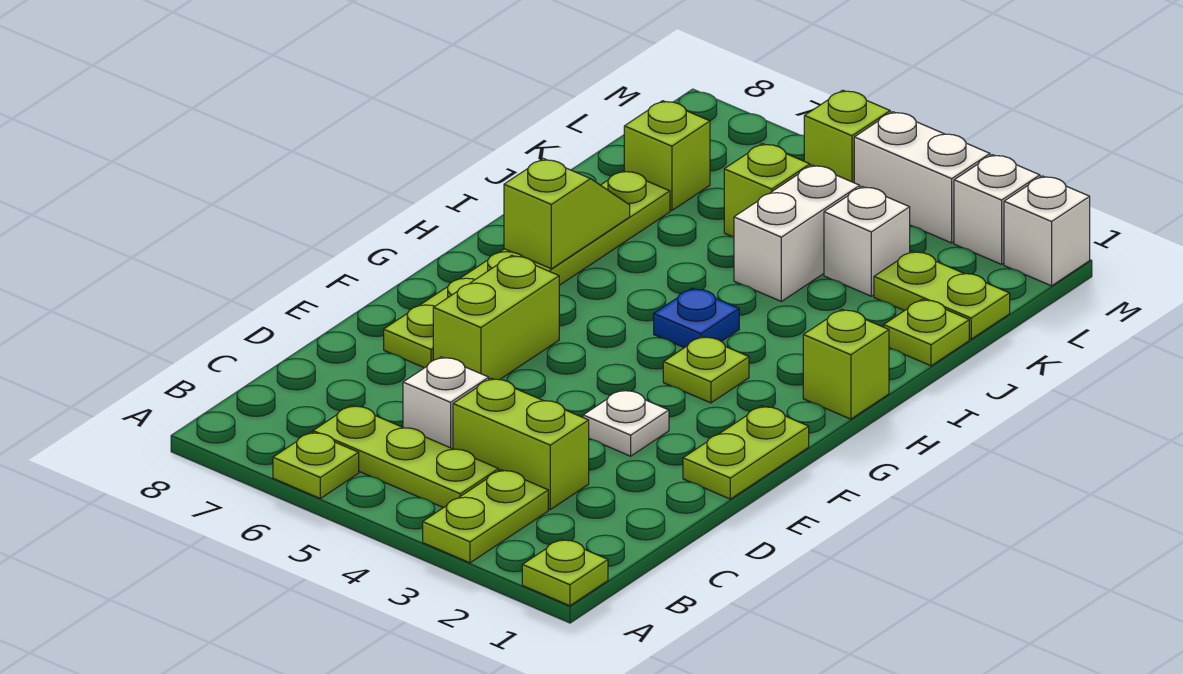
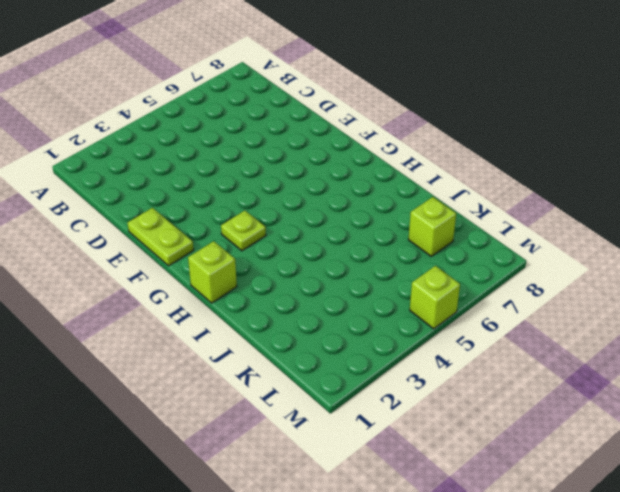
none -> lime 1x1 plate [522,539,608,606]
none -> lime 1x2 plate [423,470,548,563]
none -> lime 1x1 plate [273,432,359,498]

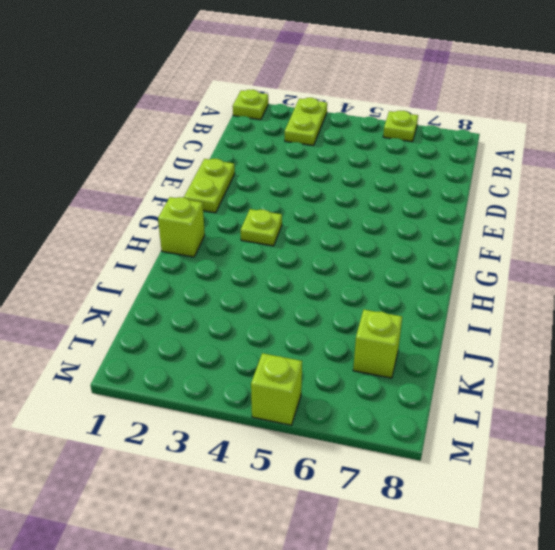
none -> lime 1x3 plate [313,405,499,508]
none -> lime 1x2 brick [453,378,589,509]
none -> white 1x1 brick [403,357,489,449]

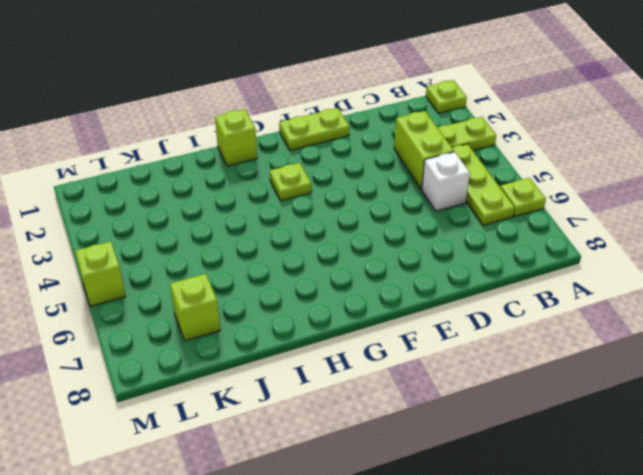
none -> white 1x1 plate [583,390,669,456]
none -> lime 1x2 brick [433,255,559,380]
none -> lime 1x6 plate [384,171,670,368]

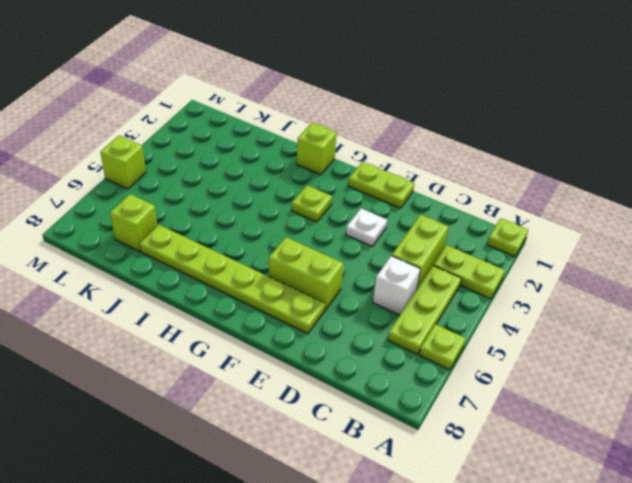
none -> blue 1x1 plate [654,288,739,348]
none -> lime 1x1 plate [884,299,969,366]
none -> white 1x2 brick [734,165,860,301]

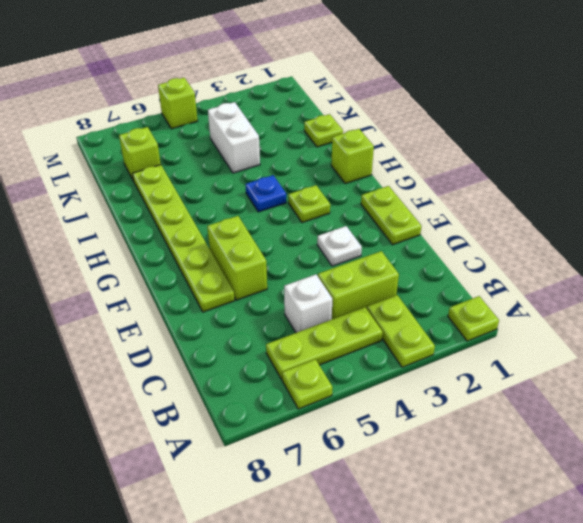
none -> lime 1x2 plate [874,251,1010,339]
none -> white 1x1 brick [824,186,910,296]
none -> lime 1x1 brick [724,144,810,237]

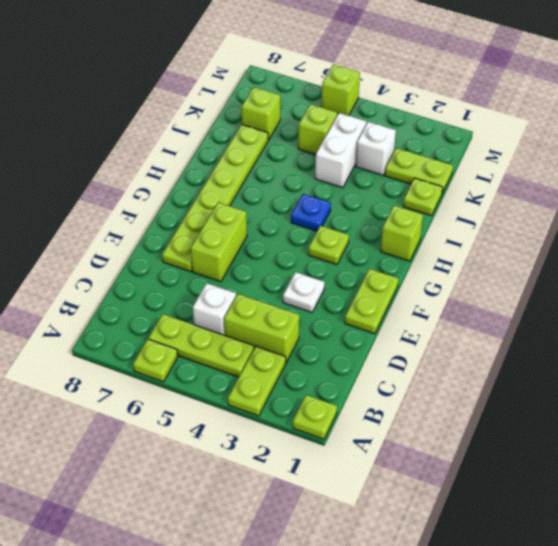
none -> white 1x1 brick [1004,176,1090,286]
none -> white 1x1 brick [954,155,1040,264]
none -> white 1x2 brick [854,112,990,243]

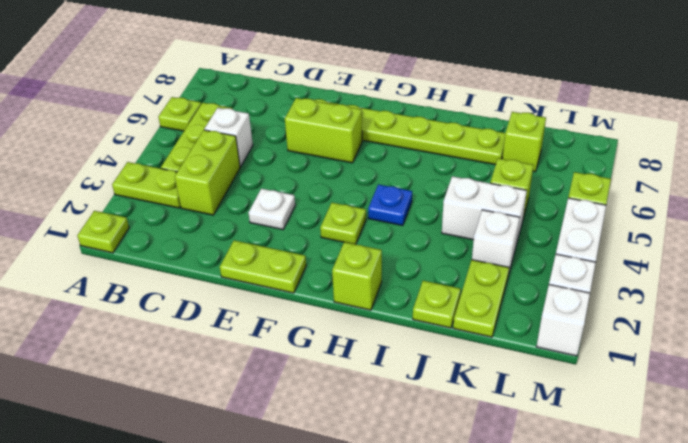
none -> lime 1x2 slope [504,158,630,269]

